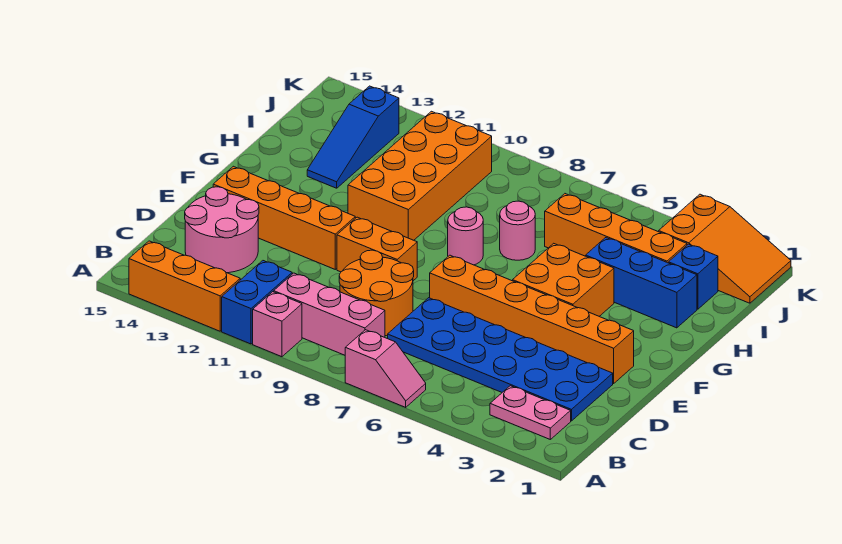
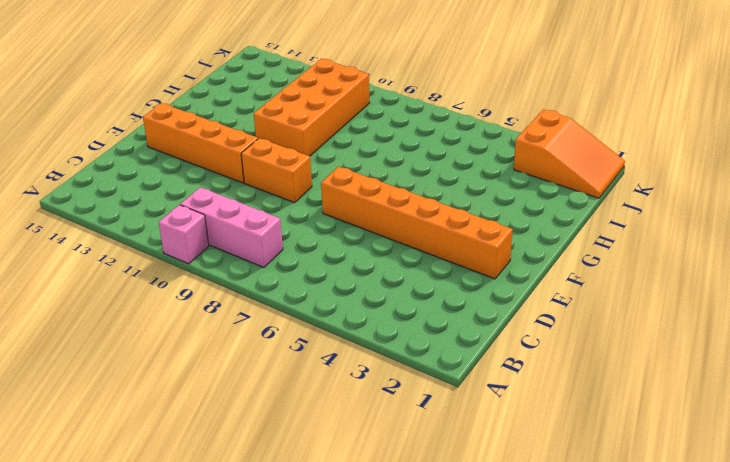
none -> pink 1x2 slope [345,330,426,407]
none -> blue 1x2 brick [222,261,292,344]
none -> orange 1x3 brick [129,241,240,331]

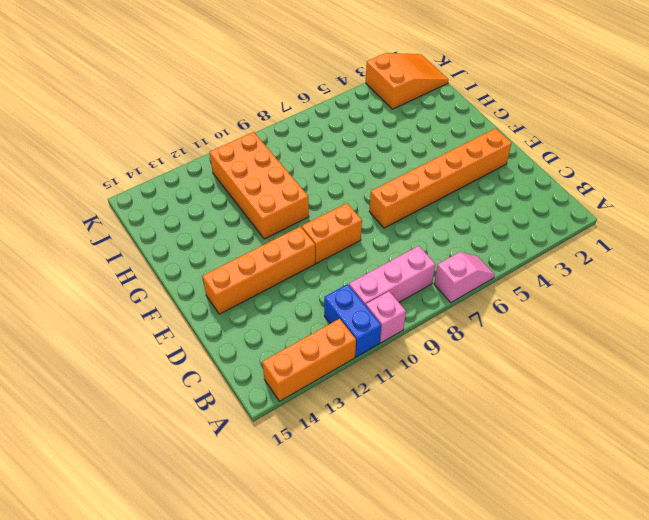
none -> pink 1x2 plate [490,386,571,439]
none -> blue 2x6 plate [388,298,613,421]
none -> orange 2x2 round brick [339,250,414,336]

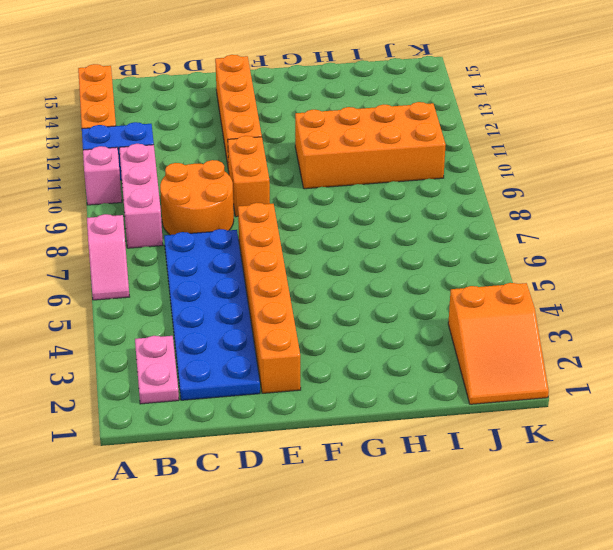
none -> pink 2x2 round brick [185,187,259,273]
none -> orange 2x2 brick [513,243,614,316]
none -> pink 1x1 round brick [448,207,483,265]

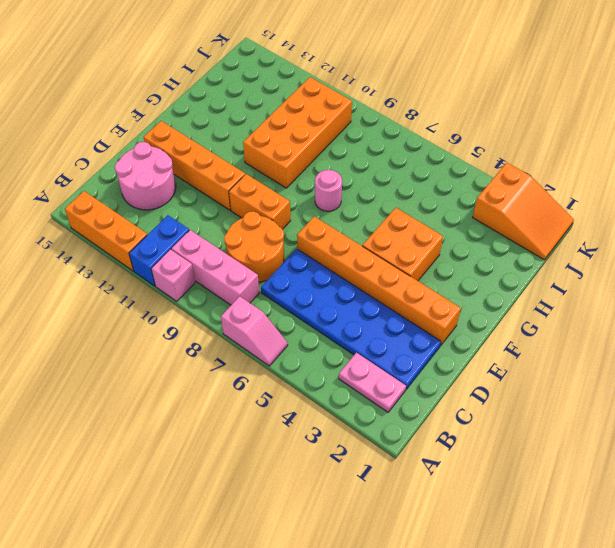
none -> blue 1x3 brick [586,238,697,328]
none -> pink 1x1 round brick [500,201,535,260]
none -> blue 1x3 slope [307,86,399,188]

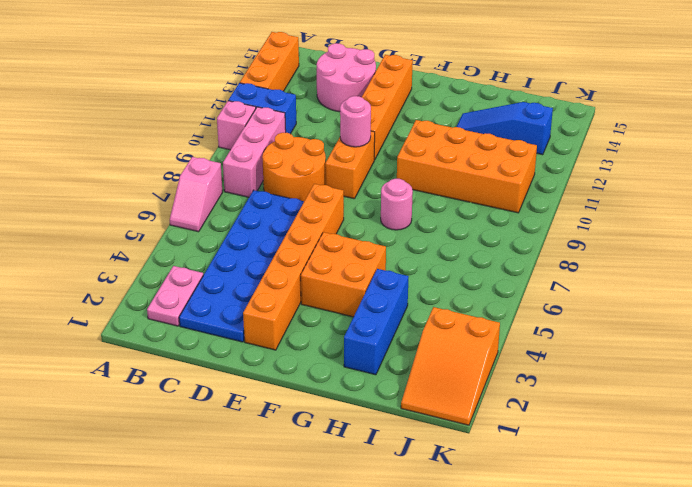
pink 1x1 round brick [340,96,371,147] -> pink 1x1 round brick moved to [500,201,535,260]
none -> blue 1x1 brick [669,244,718,309]
none -> orange 1x4 brick [545,194,687,263]

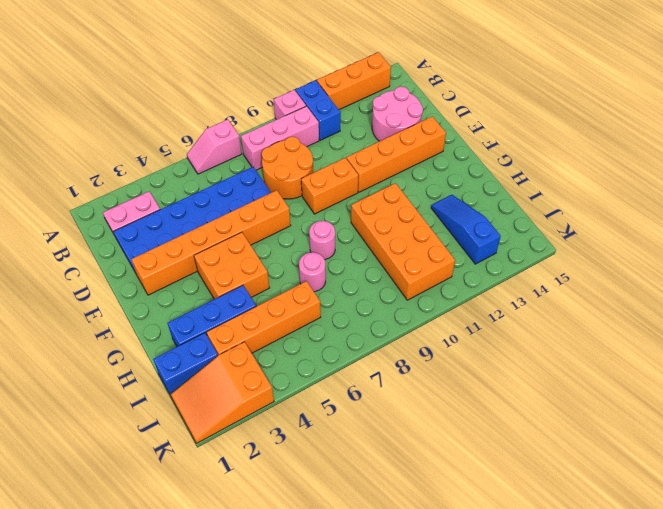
blue 1x2 brick [153,333,218,394] -> blue 1x1 brick [669,244,718,309]

